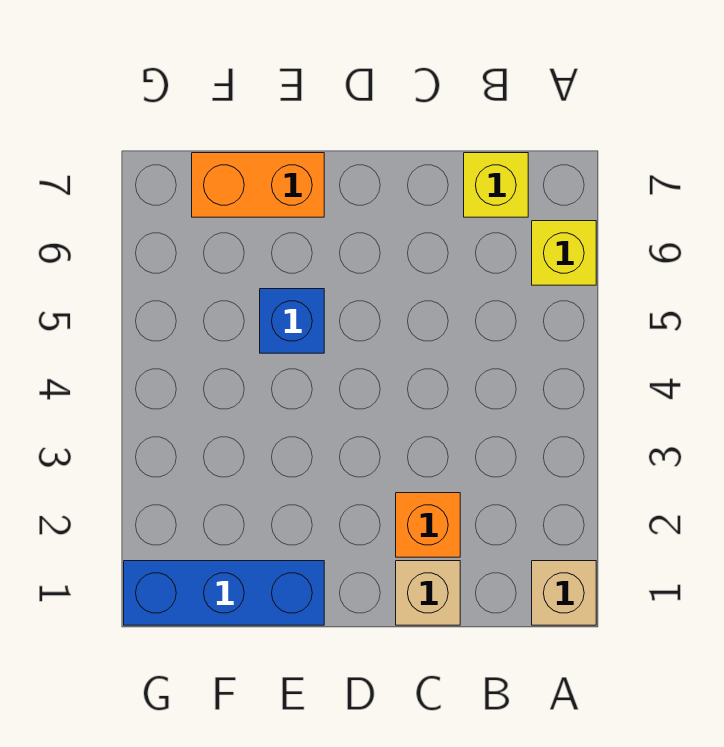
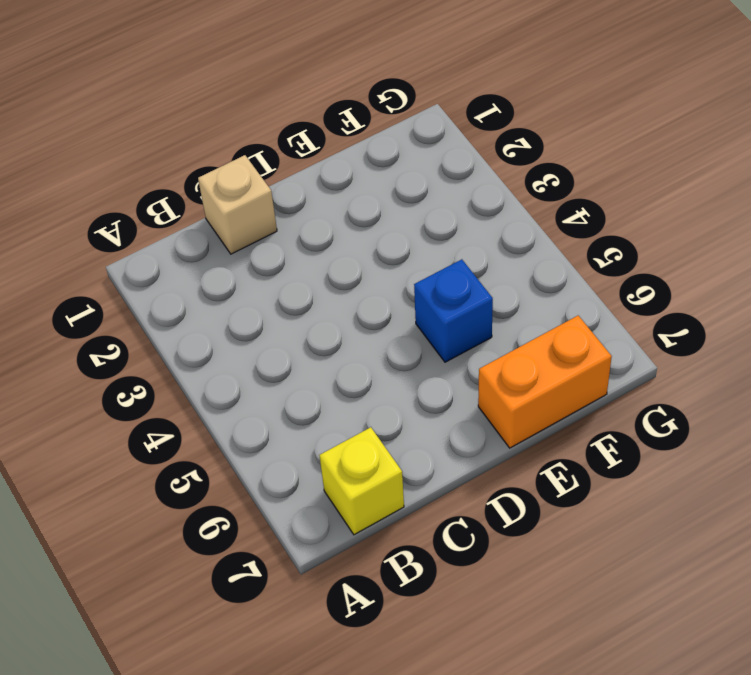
none -> tan 1x1 brick [532,561,596,625]
none -> yellow 1x1 brick [532,221,596,285]

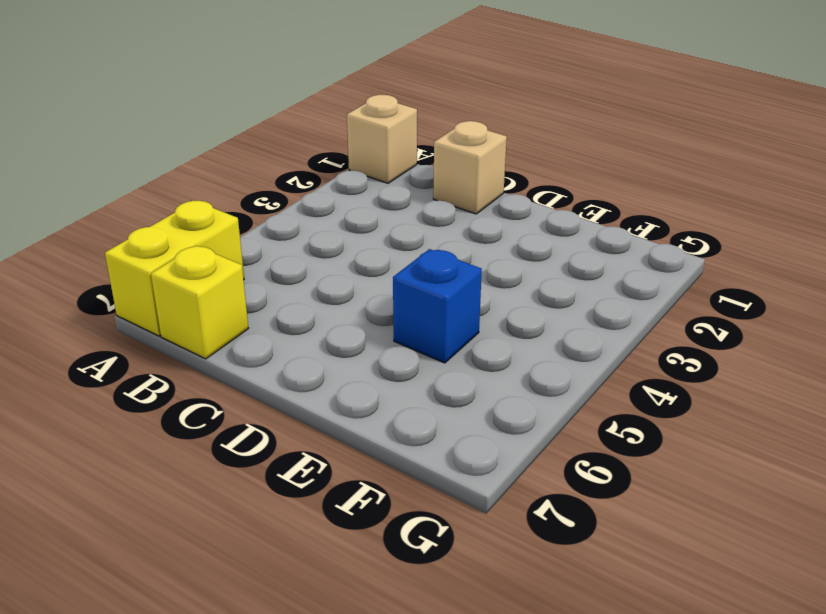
yellow 1x2 brick [105,201,244,336] -> yellow 1x1 brick [532,221,596,285]
none -> orange 1x1 brick [396,493,460,557]
none -> blue 1x3 brick [124,561,324,625]

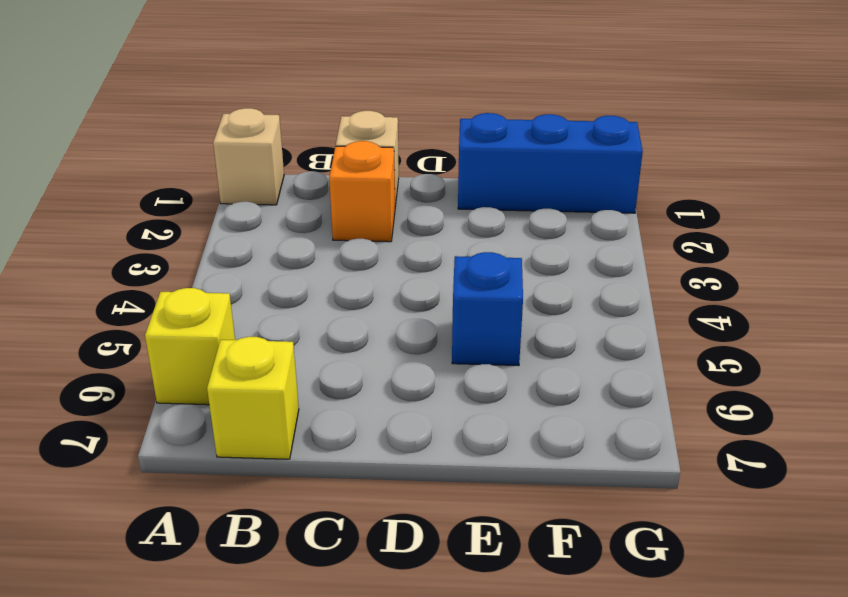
none -> orange 1x2 brick [192,153,324,217]

